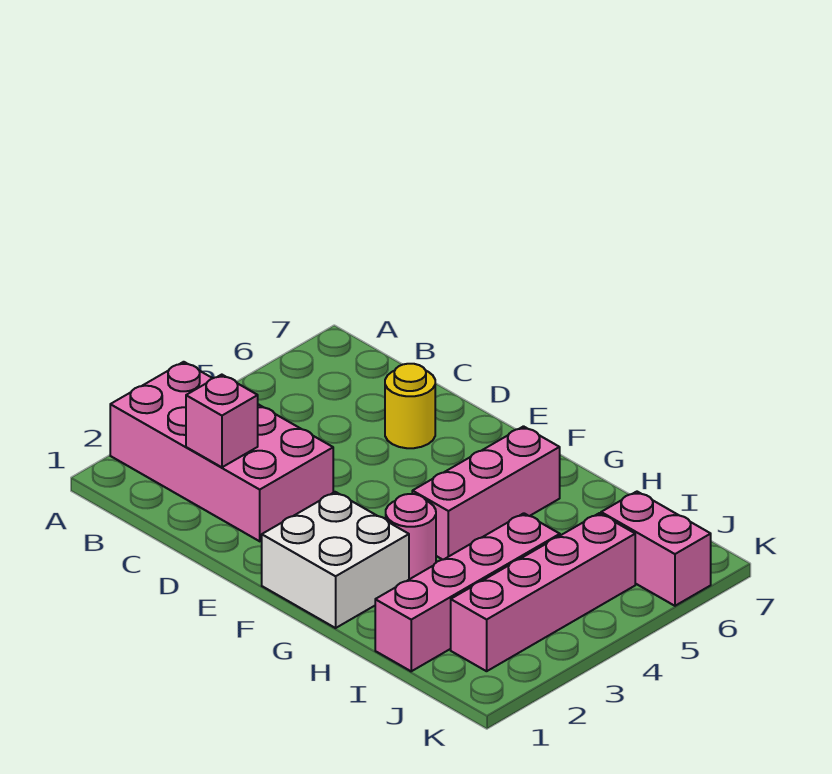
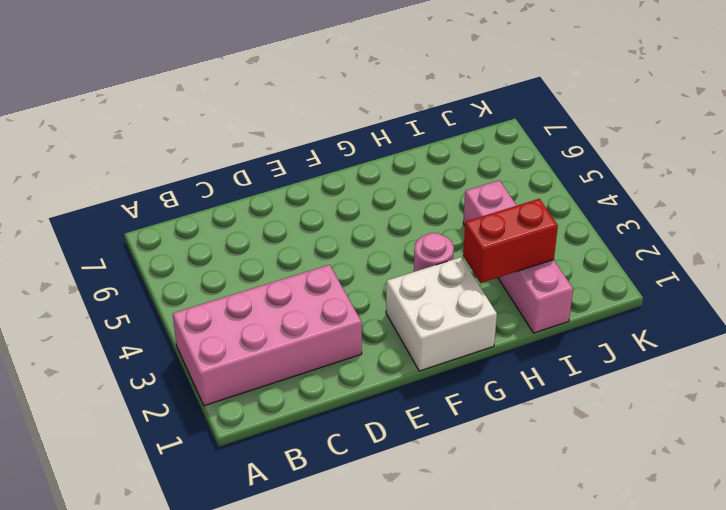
red 1x2 brick [463,199,558,283] -> none
none -> yellow 1x1 round brick [385,364,435,448]
none -> pink 1x3 brick [412,426,560,560]

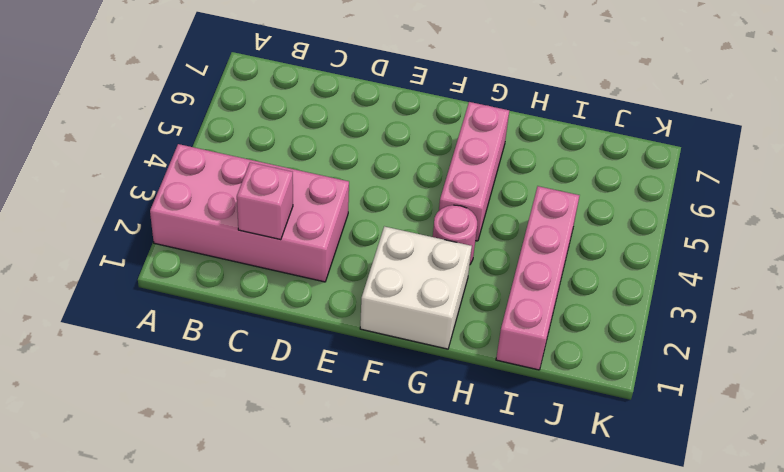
none -> yellow 1x1 round brick [385,364,435,448]
none -> pink 1x4 brick [451,513,635,671]

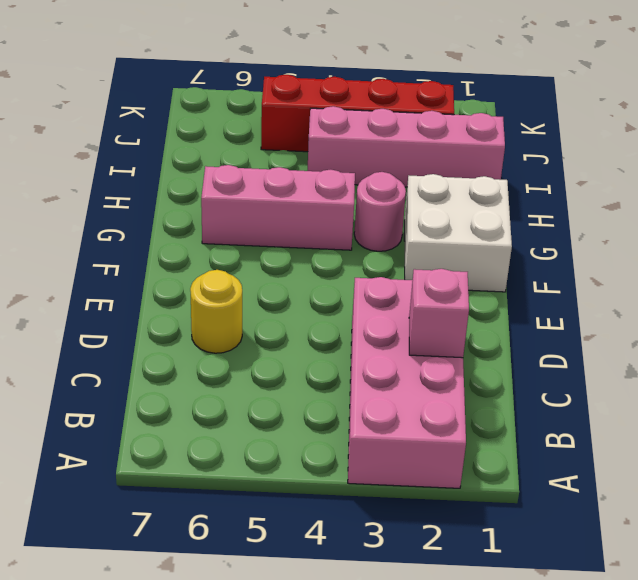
red 1x4 brick [261,75,454,152] -> pink 1x4 brick [451,513,635,671]
none -> pink 1x2 brick [601,492,711,606]

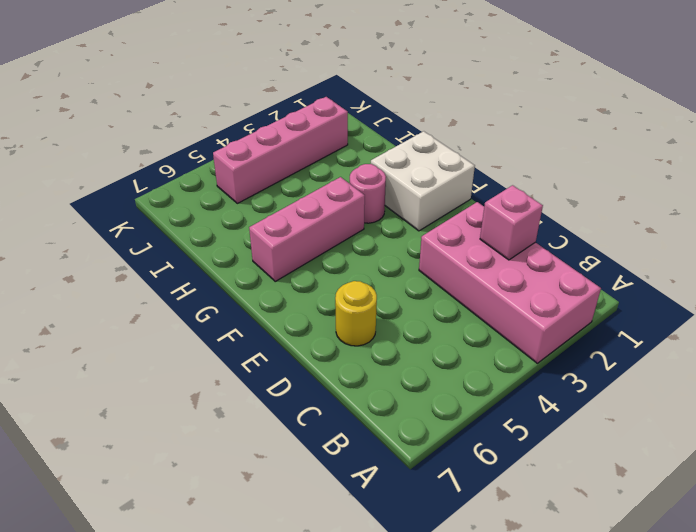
none -> pink 1x4 brick [375,513,560,671]
none -> pink 1x2 brick [601,492,711,606]

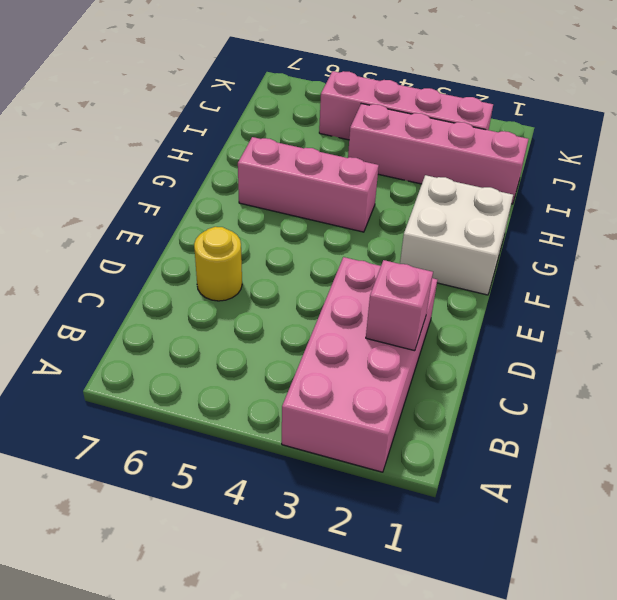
none -> pink 1x1 round brick [386,494,436,579]
none -> pink 1x2 brick [601,492,711,606]

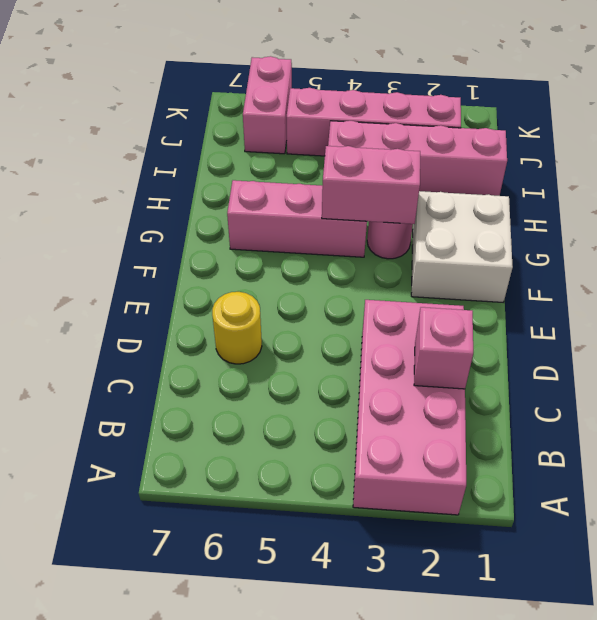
pink 1x2 brick [322,146,420,224] -> none

